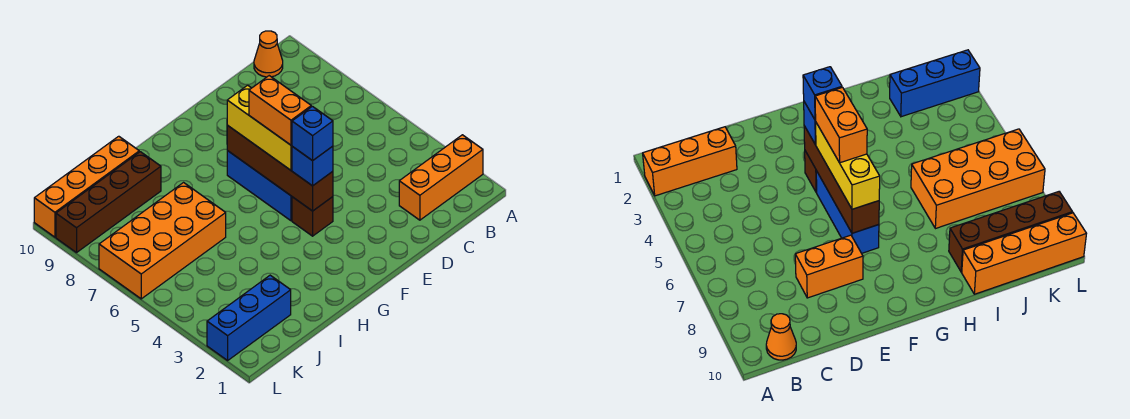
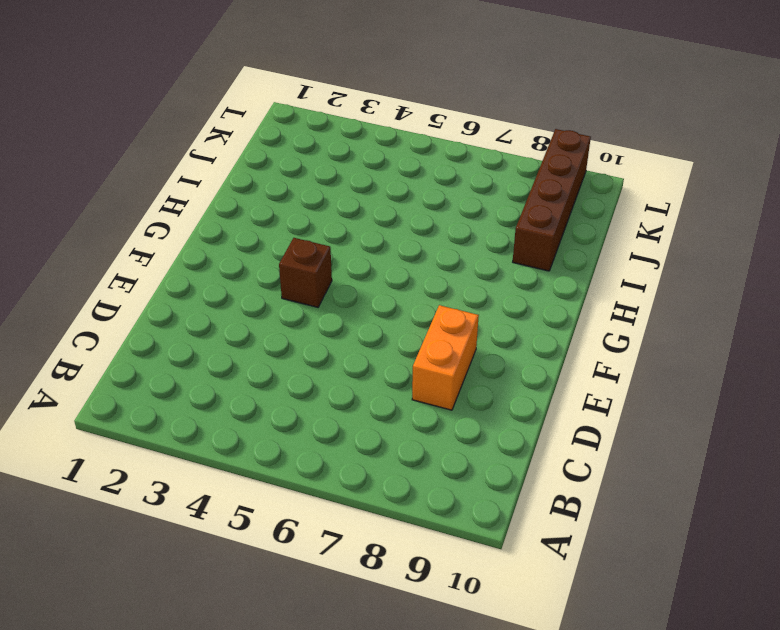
none -> orange 1x3 brick [399,135,483,220]
none -> orange 1x1 cone [254,31,283,77]
none -> blue 1x3 brick [227,151,292,221]

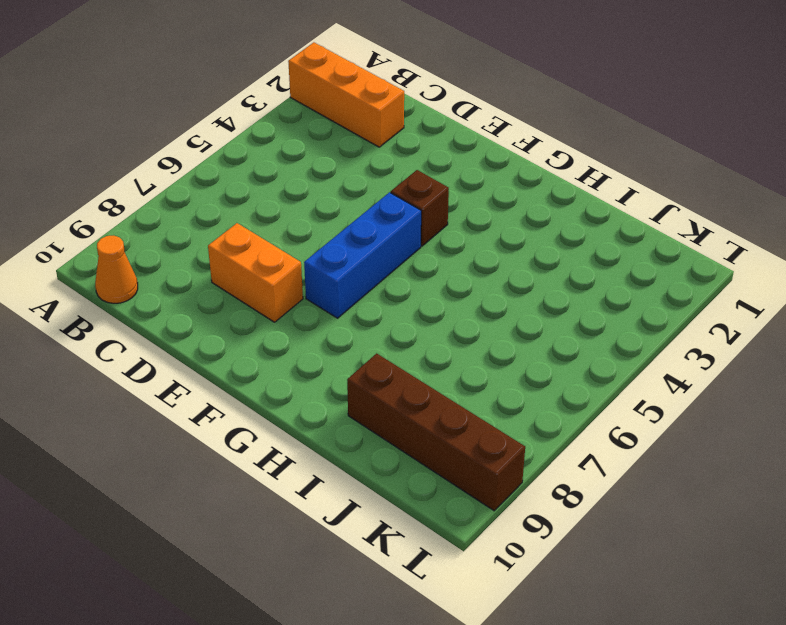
none -> orange 2x4 brick [99,183,226,299]
none -> orange 1x4 brick [34,136,139,237]
none -> blue 1x3 brick [207,275,291,360]

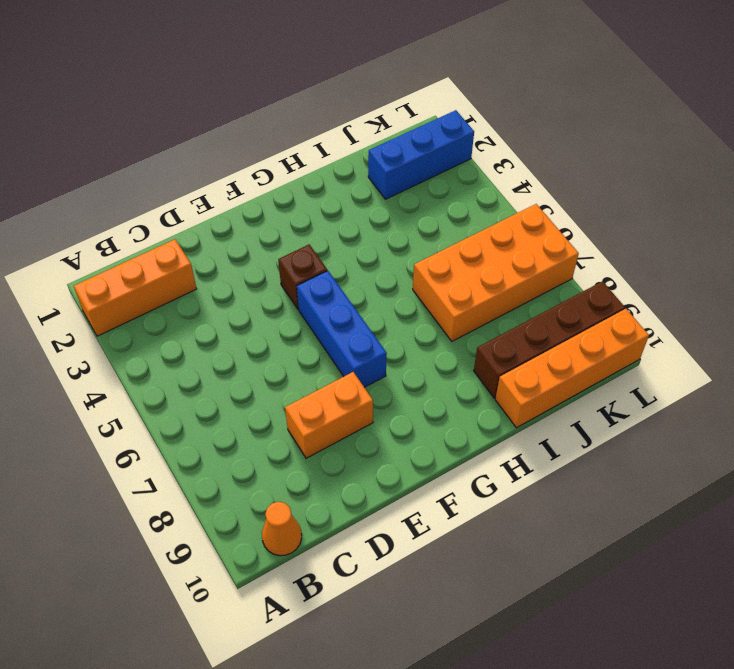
none -> brown 1x4 brick [227,125,333,211]
none -> blue 1x1 brick [292,146,333,186]
none -> yellow 1x3 brick [227,85,292,170]

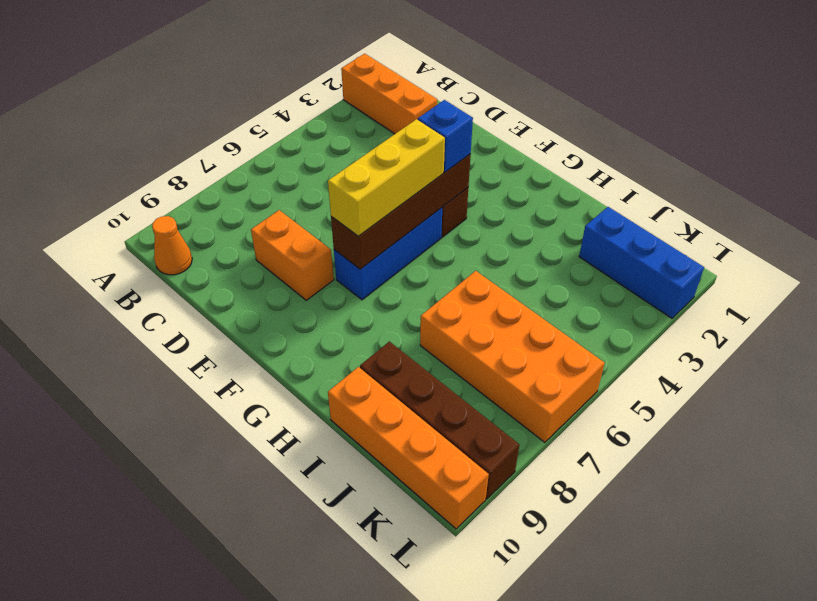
none -> blue 1x1 brick [292,106,333,161]
none -> orange 1x2 brick [249,76,311,145]

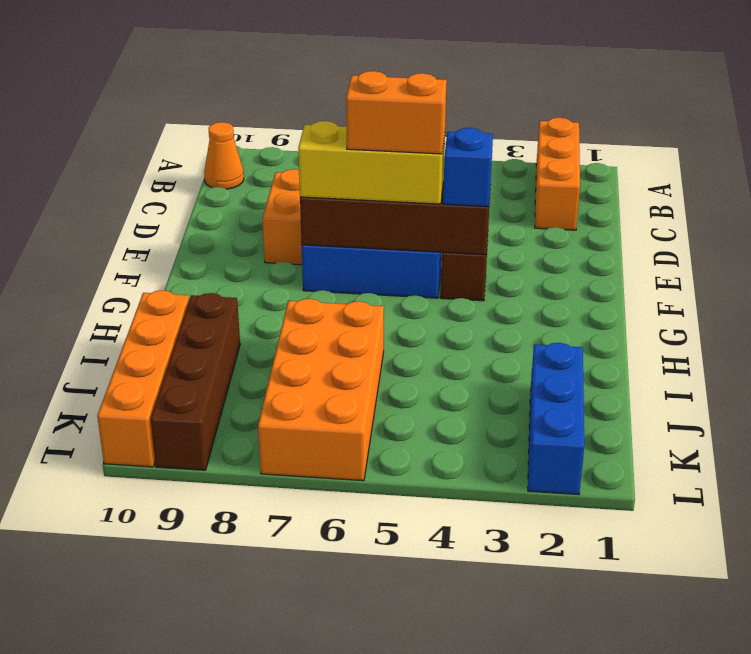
none -> blue 1x1 brick [292,106,333,161]

